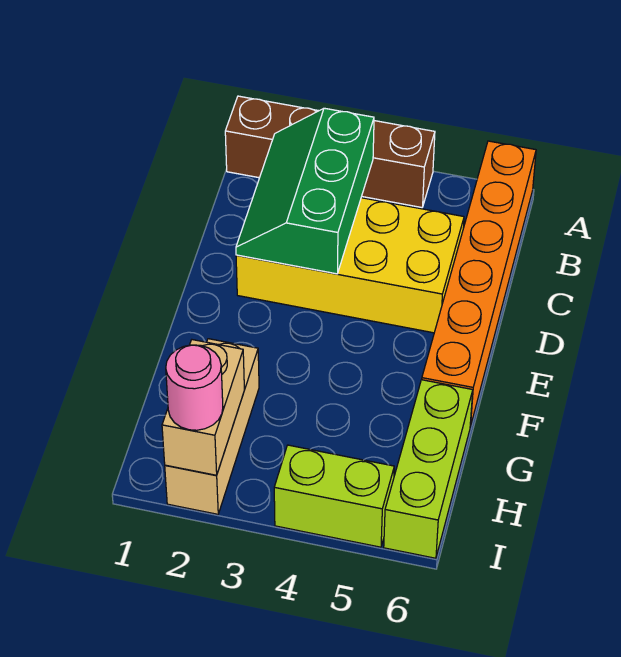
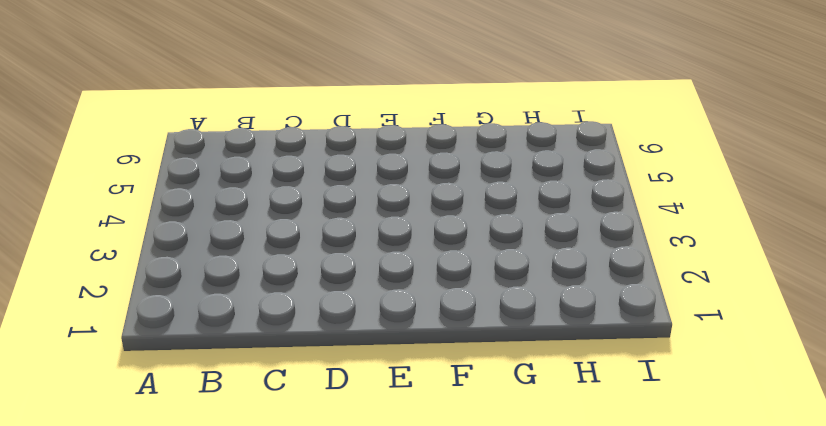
none -> brown 1x4 brick [225,96,435,207]
none -> orange 1x6 brick [422,141,536,426]

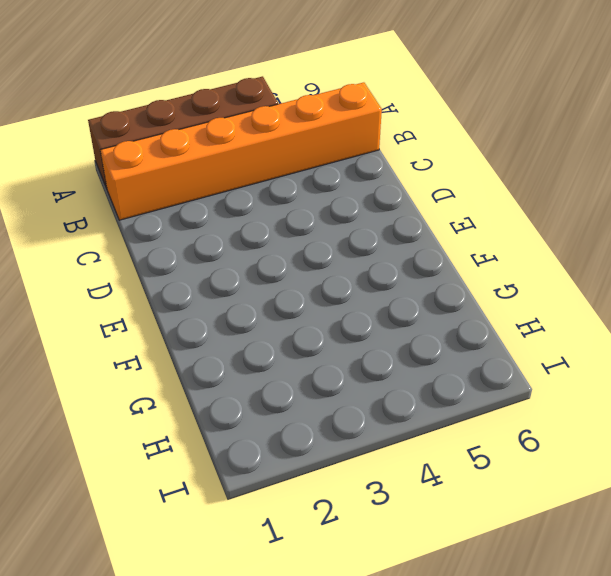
orange 1x6 brick [100,82,382,220] -> orange 1x6 brick turned to [422,141,536,426]
none -> yellow 2x4 brick [236,198,464,333]
none -> tan 1x3 brick [165,339,259,514]

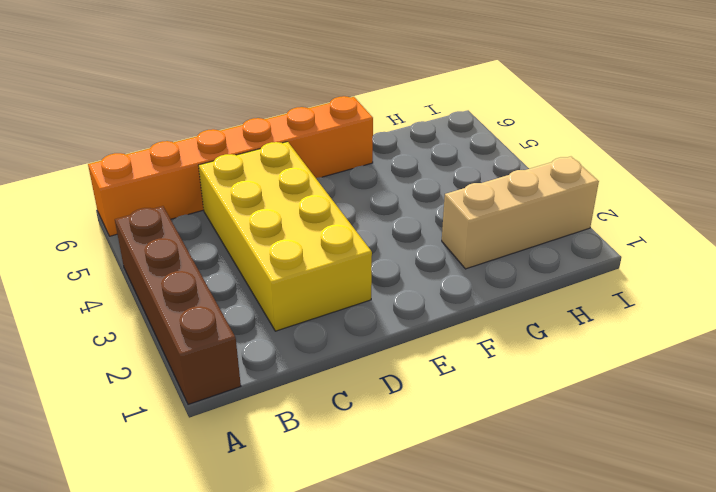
none -> lime 1x3 brick [384,380,473,558]
none -> lime 1x2 brick [274,445,394,547]

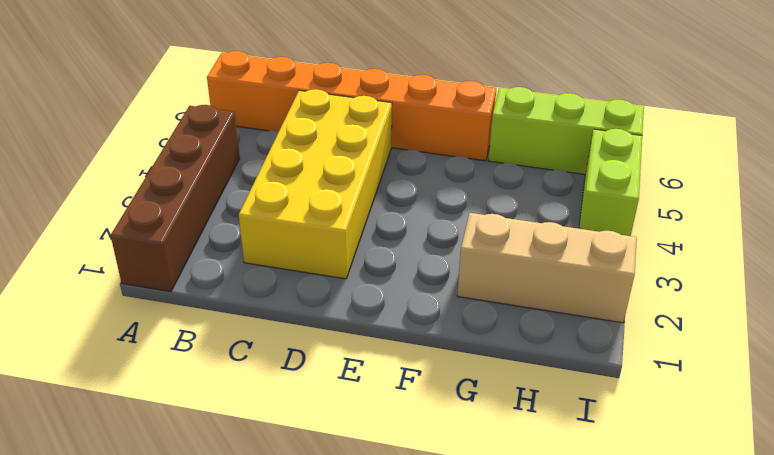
none -> green 2x3 slope [236,108,374,274]
none -> tan 1x2 brick [162,340,244,475]

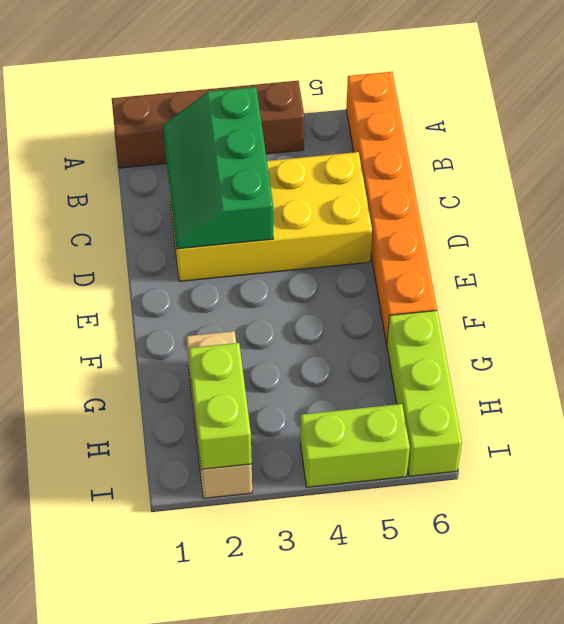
lime 1x2 brick [189,343,252,469] -> tan 1x2 brick [162,340,244,475]
none -> pink 1x1 round brick [166,345,223,430]

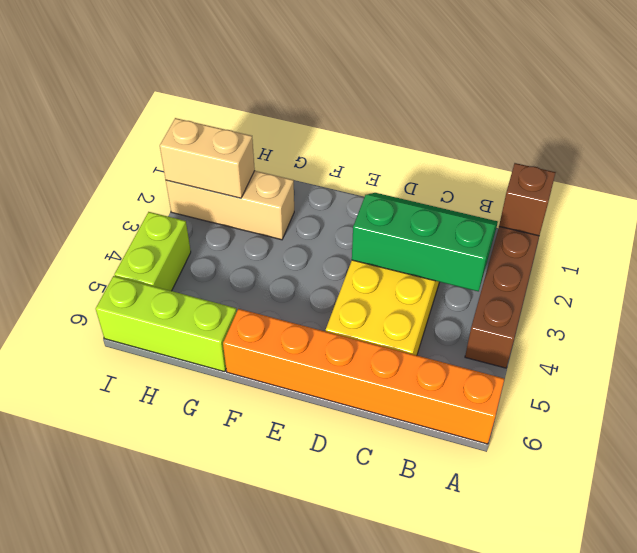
brown 1x1 brick [499,163,556,236] -> none
none -> pink 1x1 round brick [166,345,223,430]

